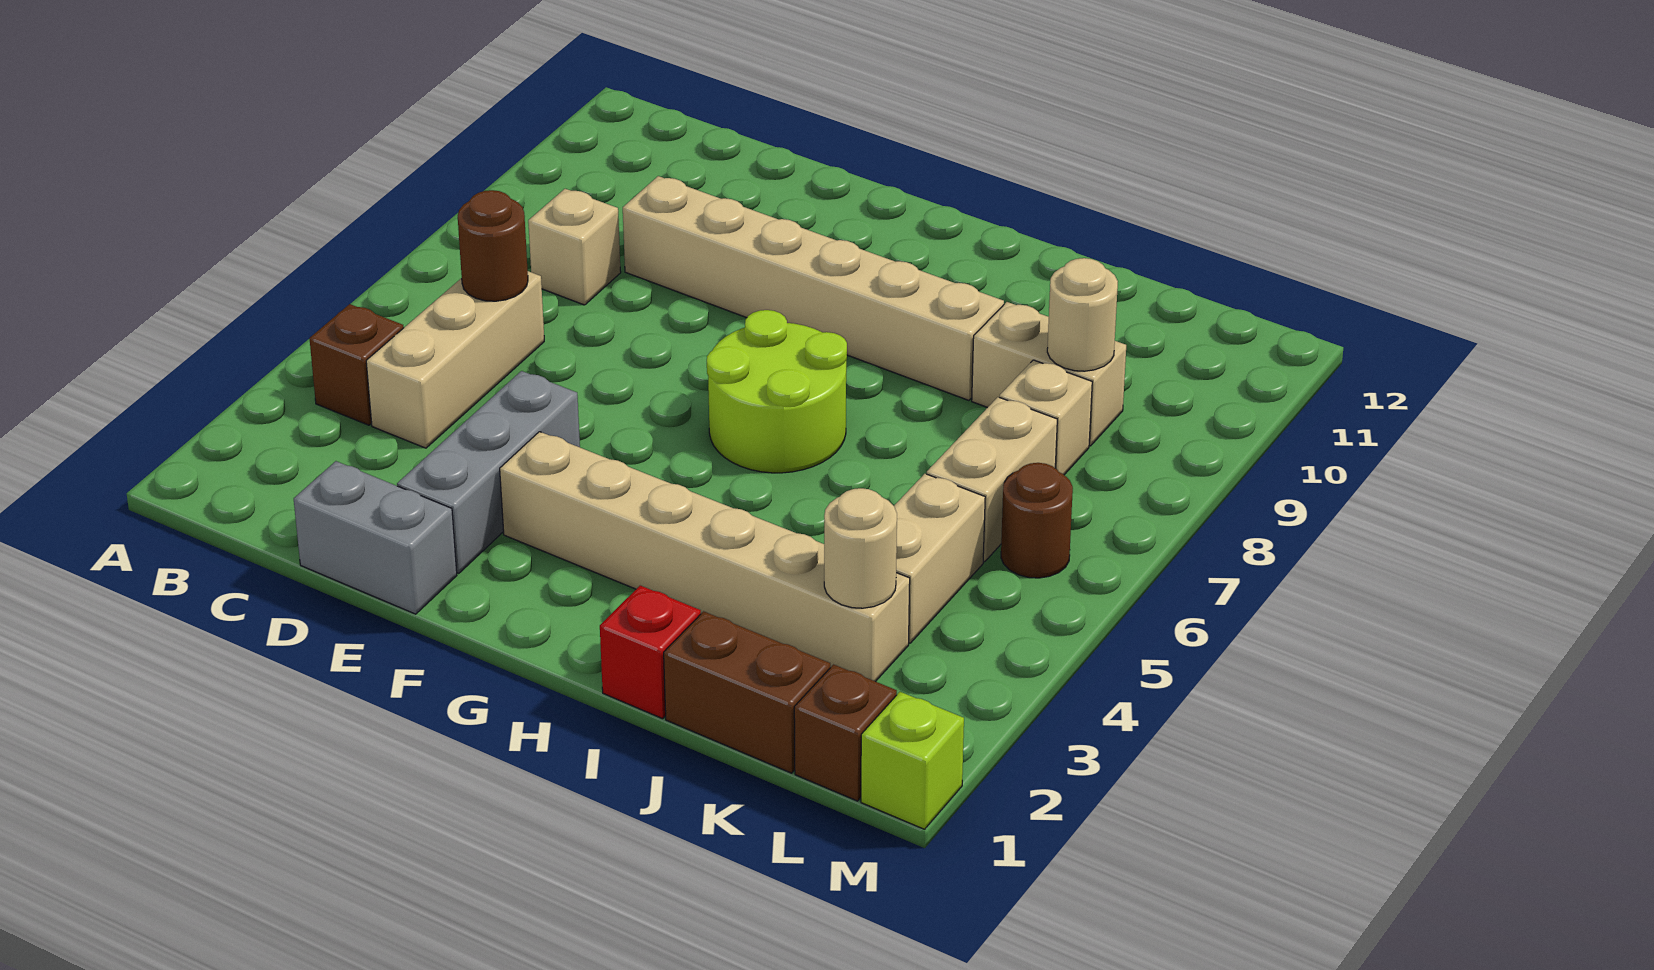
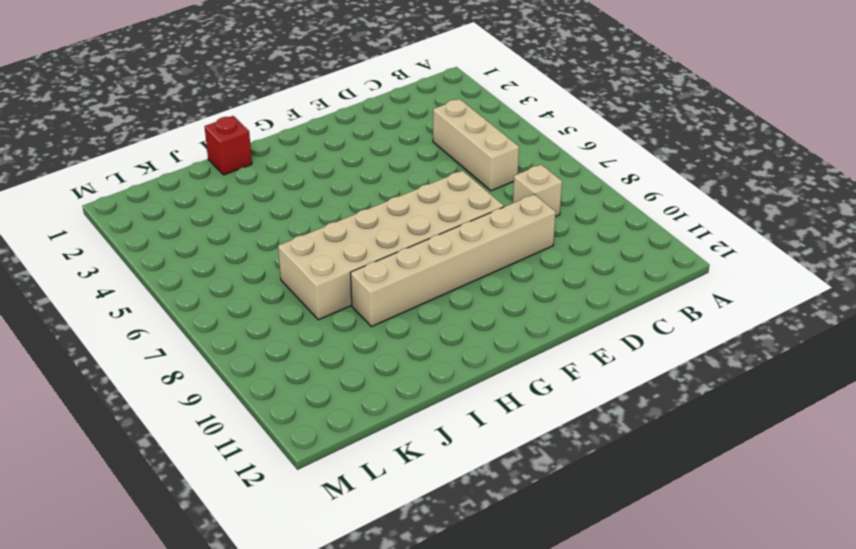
tan 2x6 brick [278,171,504,320] -> lime 2x2 round brick [707,310,847,473]
none -> brown 1x1 brick [309,304,404,425]
none -> grey 1x2 brick [294,461,457,614]
none -> grey 1x3 brick [397,371,580,574]

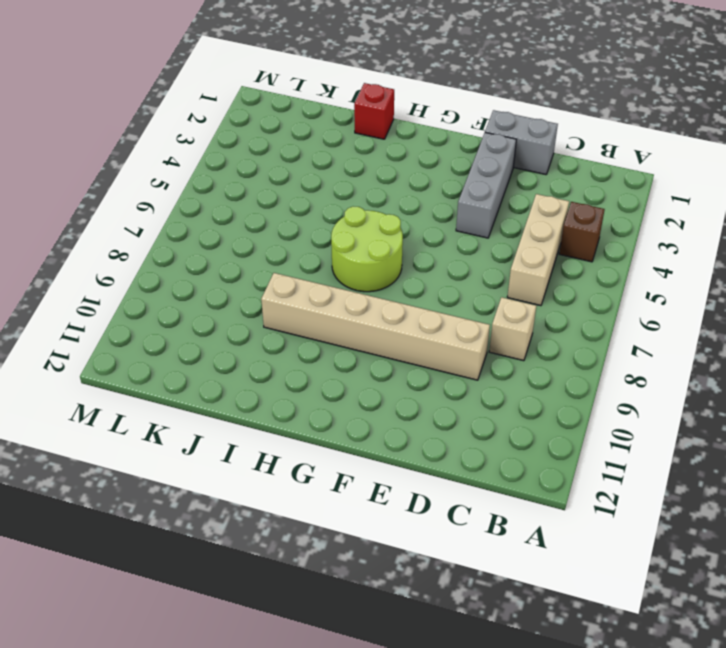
none -> tan 1x6 brick [500,432,910,682]
none -> brown 1x2 brick [664,611,830,773]
none -> tan 1x2 brick [972,302,1126,446]

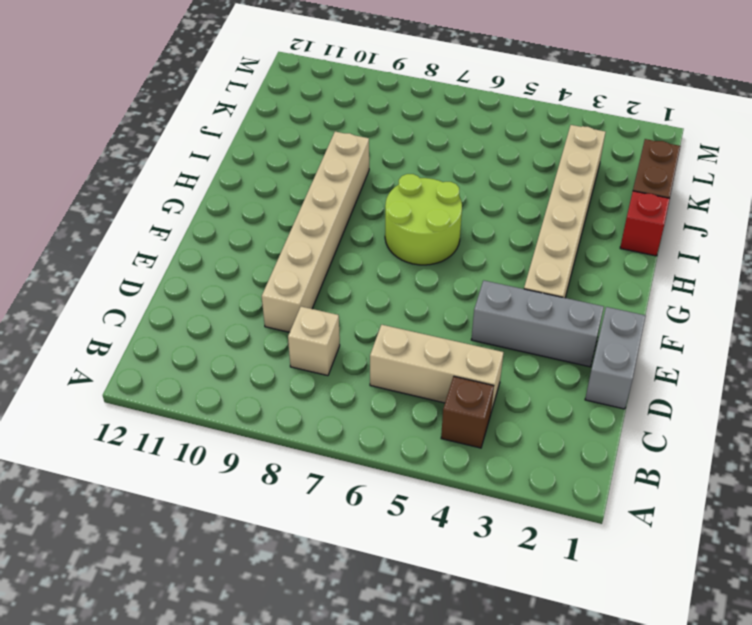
none -> tan 1x2 brick [972,302,1126,446]
none -> tan 1x2 brick [894,474,985,643]
none -> tan 1x2 brick [927,397,1057,562]

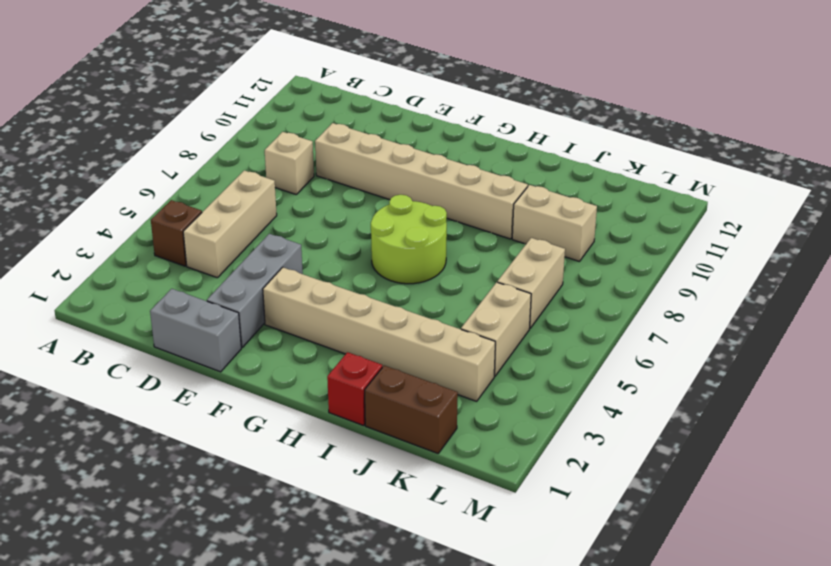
none -> tan 1x1 brick [1000,360,1092,475]
none -> brown 1x1 brick [794,665,897,801]
none -> brown 1x1 round brick [1001,463,1073,578]

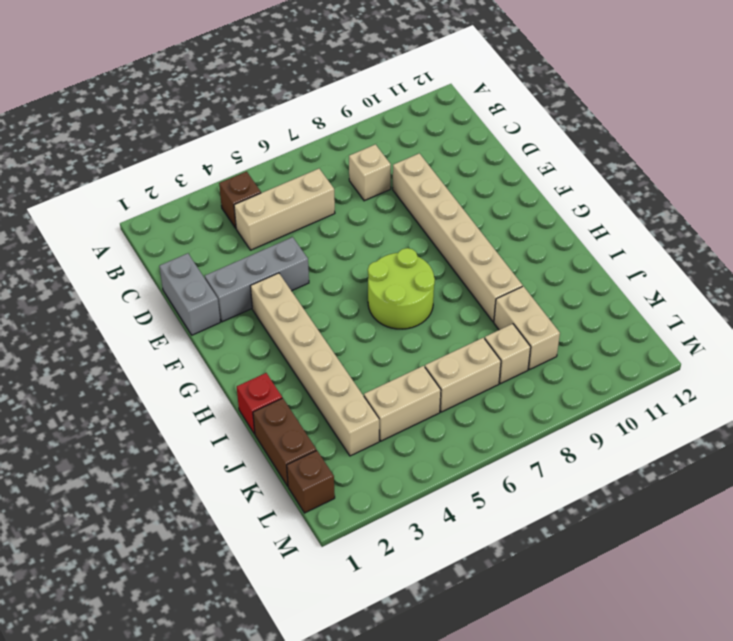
none -> brown 1x1 round brick [1001,463,1073,578]
none -> lime 1x1 brick [861,692,964,829]
none -> brown 1x1 round brick [458,190,528,301]

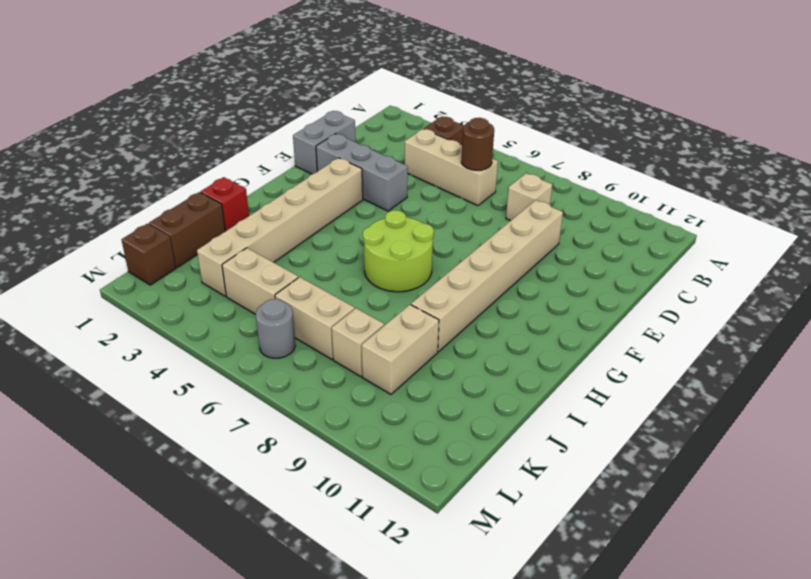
grey 1x1 round brick [256,299,295,358] -> brown 1x1 round brick [1001,463,1073,578]
none -> lime 1x1 brick [861,692,964,829]
none -> tan 1x1 round brick [824,488,897,608]
none -> tan 1x1 round brick [1047,258,1118,371]

